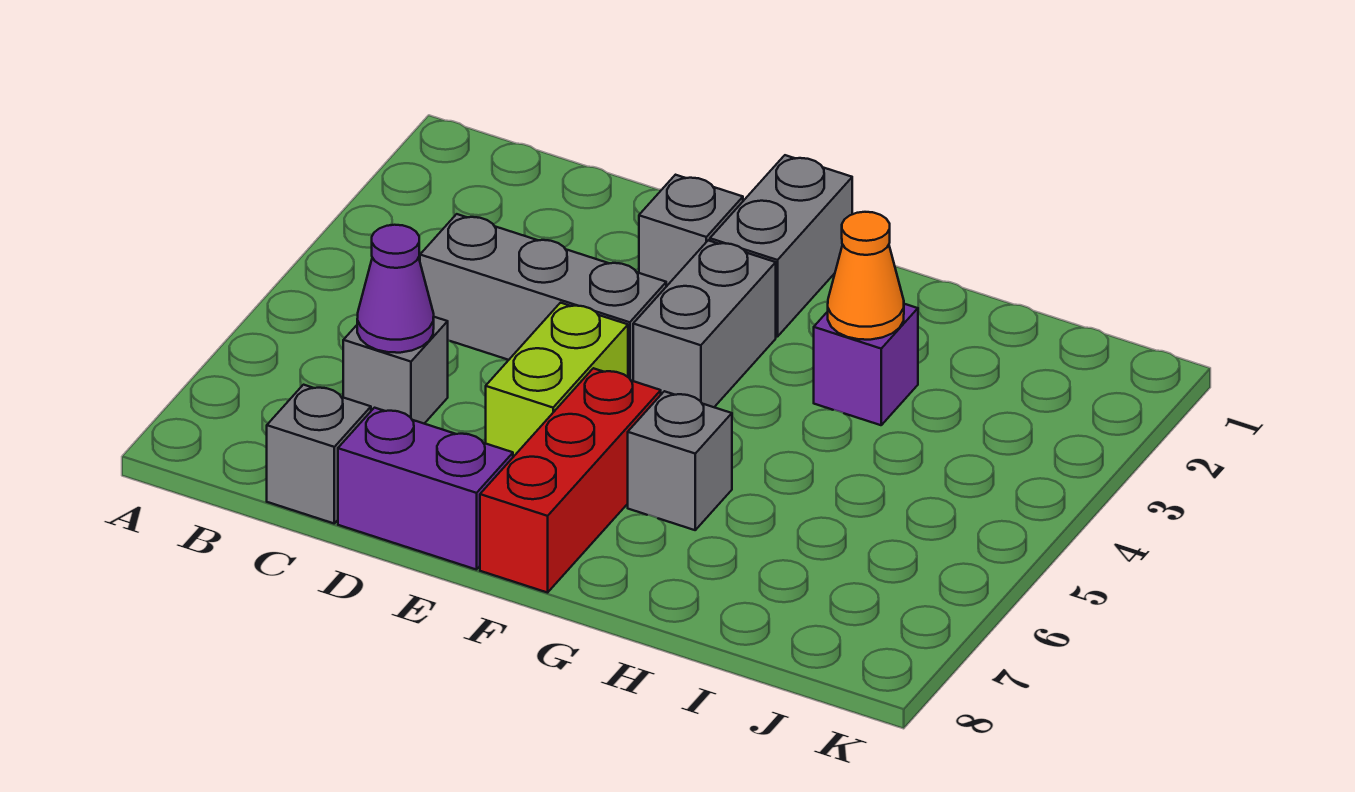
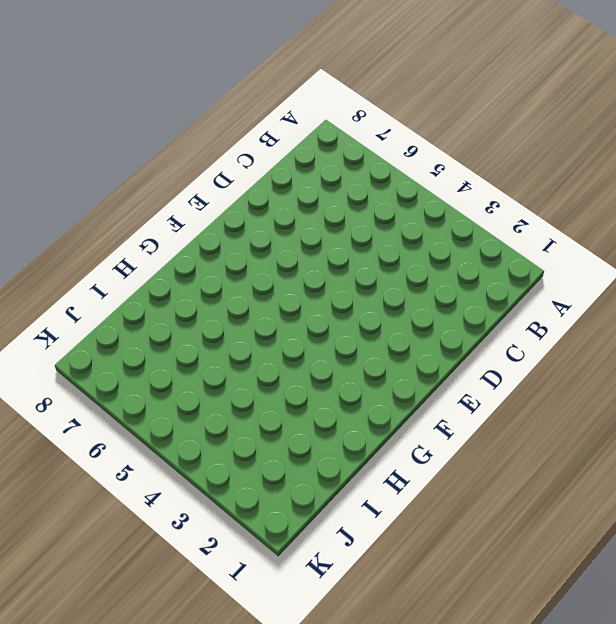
none -> grey 1x3 brick [420,214,666,381]
none -> grey 1x1 brick [343,317,448,424]
none -> grey 1x1 brick [267,385,371,523]

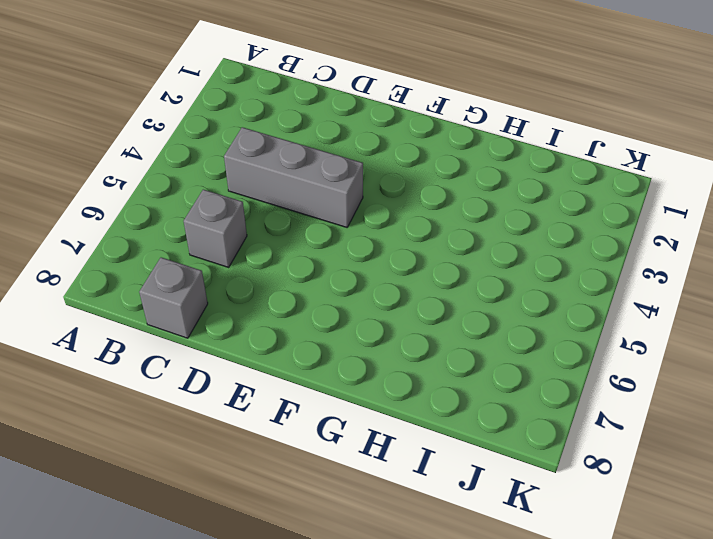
none -> purple 1x2 brick [338,408,513,570]
none -> grey 1x1 brick [639,175,743,287]
none -> lime 1x2 brick [486,303,628,457]

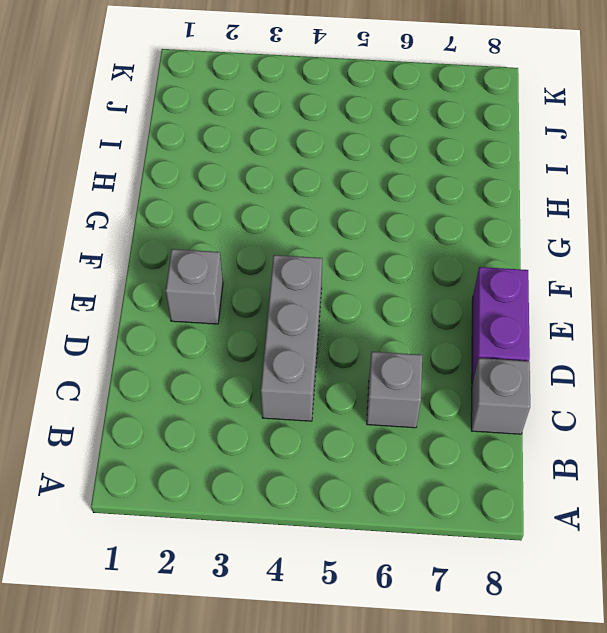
none -> lime 1x2 brick [486,303,628,457]
none -> grey 1x2 brick [710,155,852,337]
none -> grey 1x2 brick [633,240,776,407]

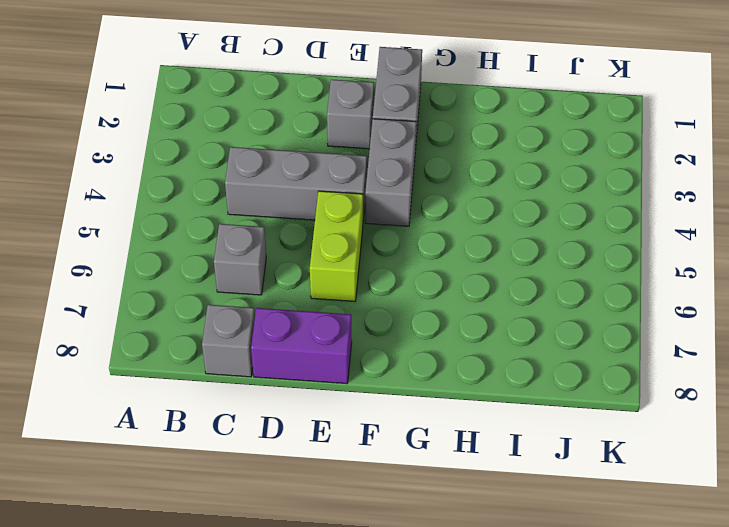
none -> red 1x3 brick [480,368,661,593]
none -> grey 1x1 brick [628,391,732,530]
none -> purple 1x1 brick [814,304,918,425]

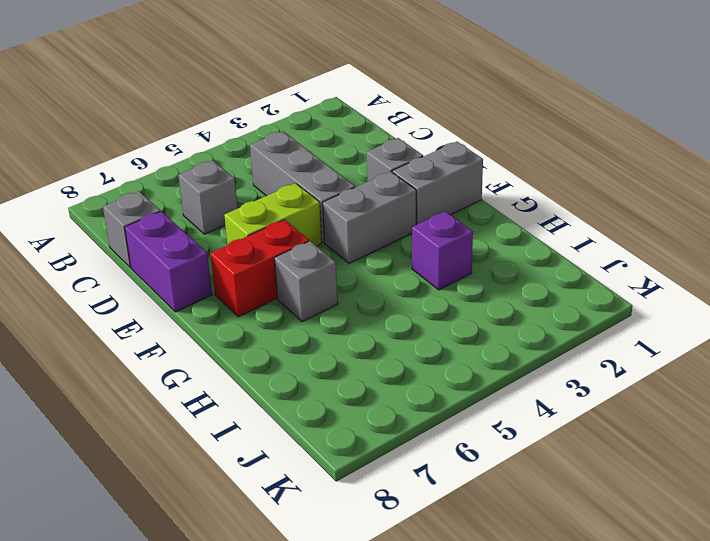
red 1x2 brick [210,220,309,317] -> red 1x3 brick [480,368,661,593]
none -> purple 1x1 cone [357,225,434,353]
none -> orange 1x1 cone [828,212,904,340]

